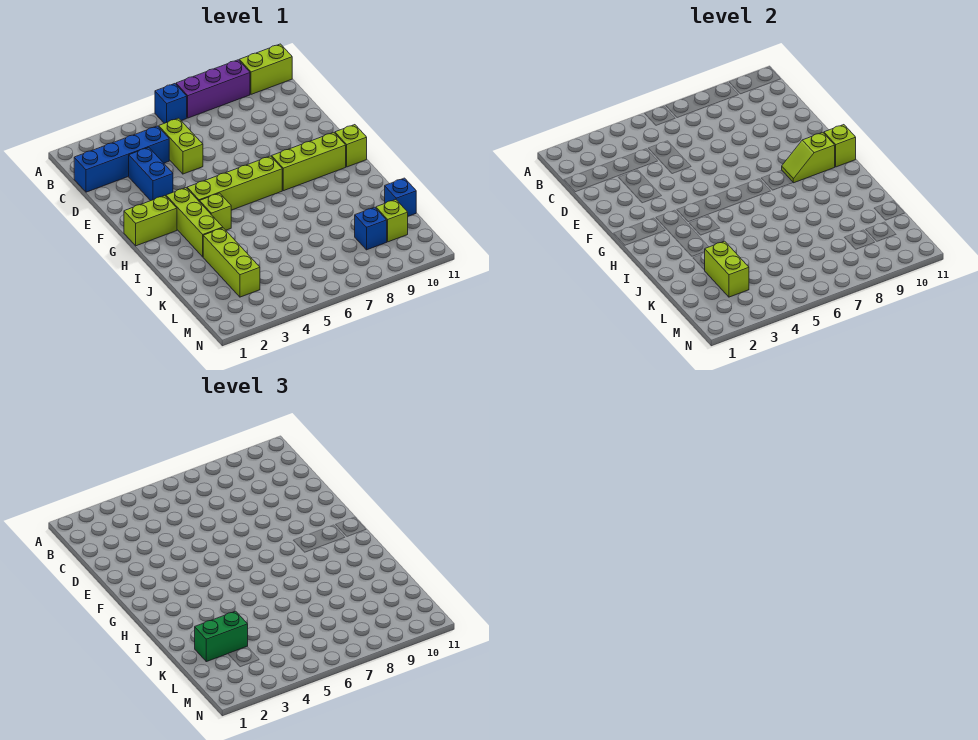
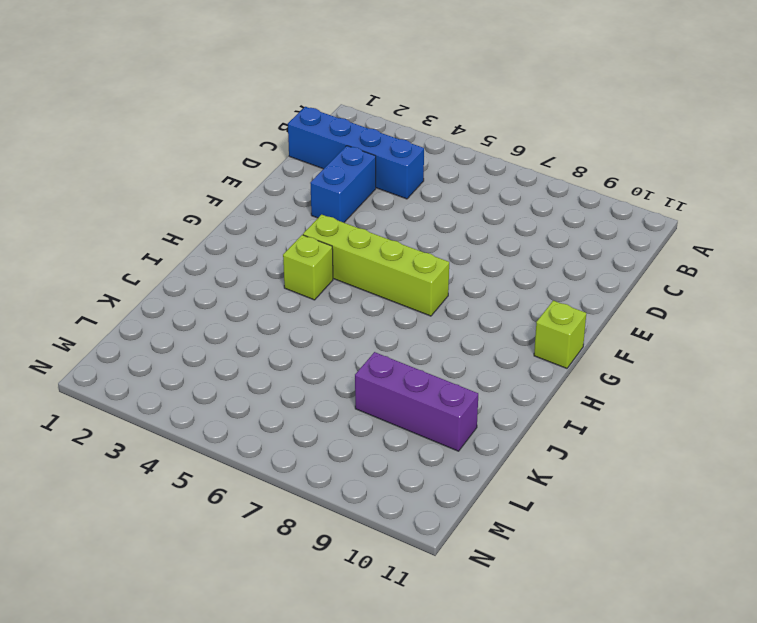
purple 1x3 brick [355,352,478,451] -> purple 1x3 brick moved to [176,60,250,118]
none -> blue 1x1 brick [155,84,187,123]
none -> lime 1x2 brick [239,44,292,94]
none -> lime 1x2 brick [159,118,203,174]

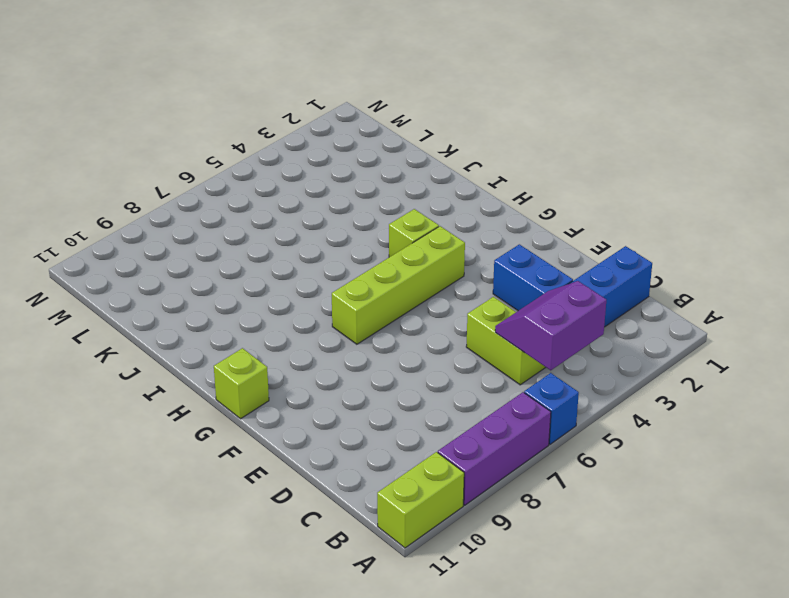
purple 2x2 slope [495,281,606,370] -> none
none -> lime 1x2 brick [124,196,177,246]
none -> lime 1x3 brick [166,188,223,257]
none -> lime 1x3 brick [272,132,346,191]

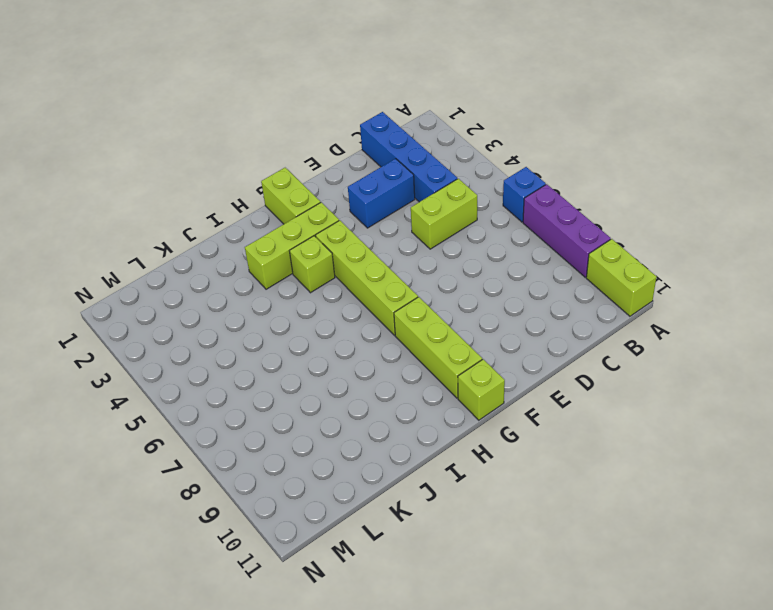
none -> lime 1x3 brick [203,228,260,297]
none -> blue 1x1 brick [385,178,416,216]
none -> blue 1x1 brick [355,207,387,250]

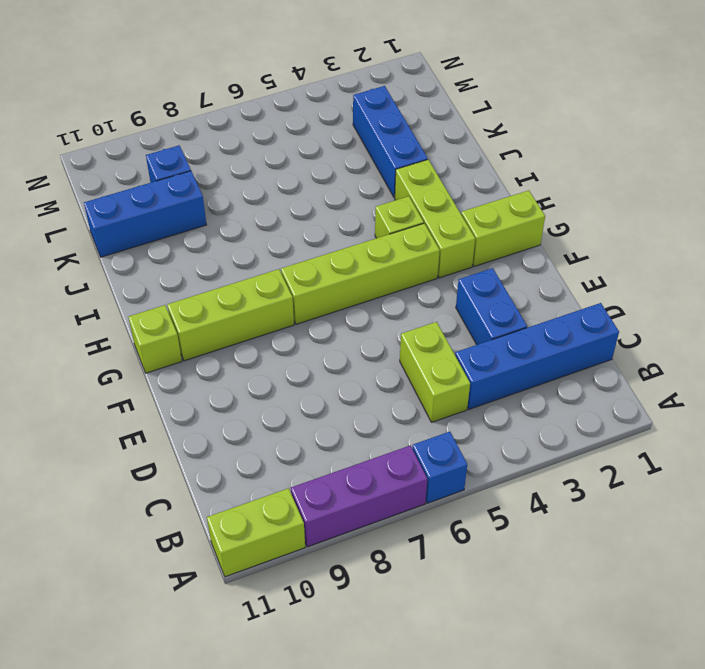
blue 1x3 brick [353,86,428,198] -> lime 1x3 brick [203,228,260,297]
blue 1x3 brick [84,171,206,257] -> blue 1x1 brick [385,178,416,216]
none -> lime 1x1 brick [376,200,408,242]
none -> lime 1x2 slope [782,132,835,183]
none -> lime 1x1 brick [824,125,856,167]

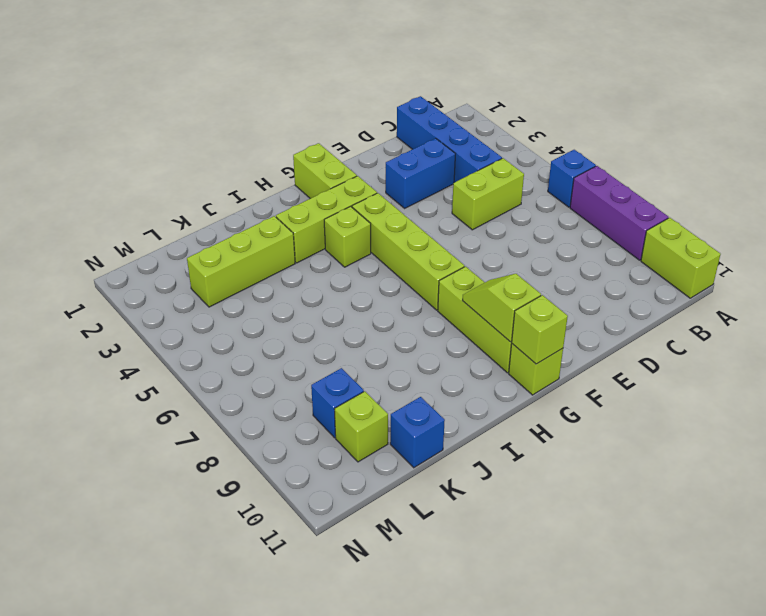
none -> lime 1x2 brick [705,241,749,297]
none -> green 1x2 brick [195,611,248,662]

